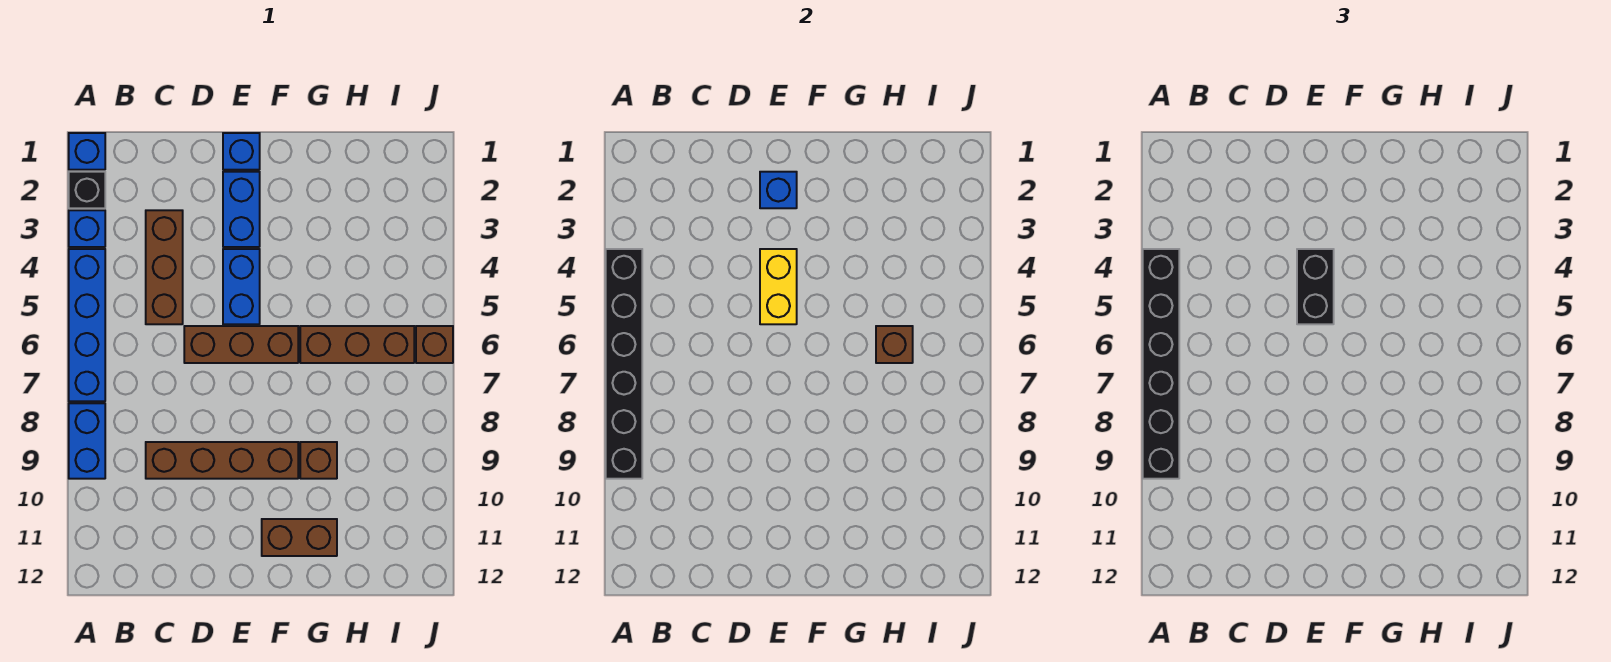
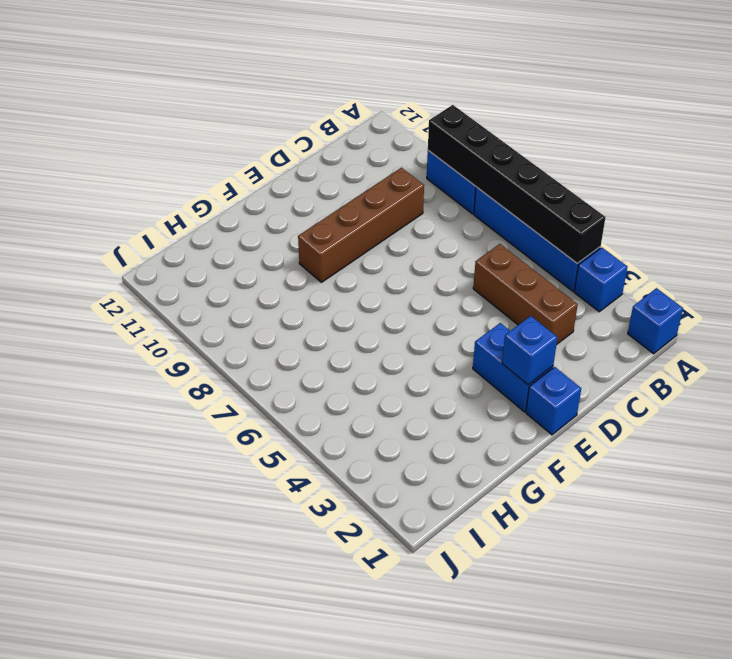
none -> black 1x1 brick [69,172,105,208]
none -> brown 1x3 brick [184,326,298,363]
none -> blue 1x2 brick [223,249,260,324]

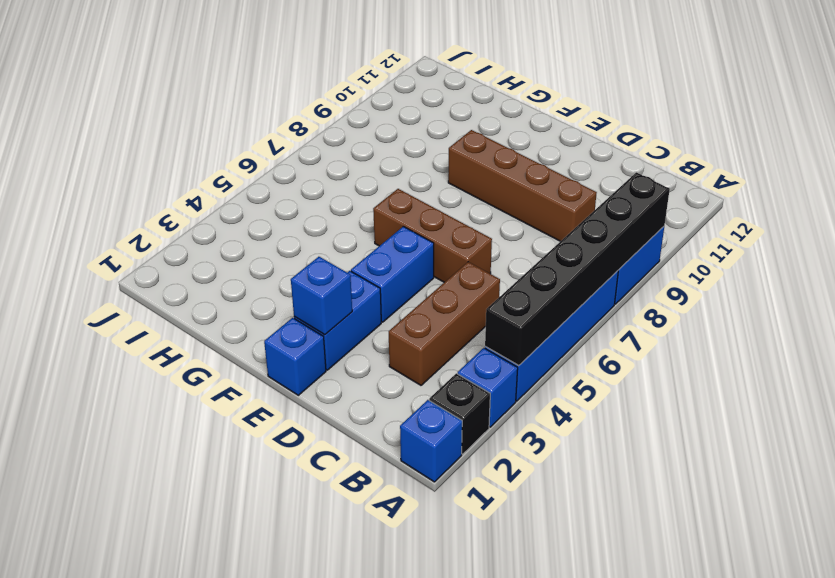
none -> brown 1x2 brick [262,519,337,556]
none -> brown 1x3 brick [300,326,414,363]
none -> brown 1x1 brick [300,442,337,479]

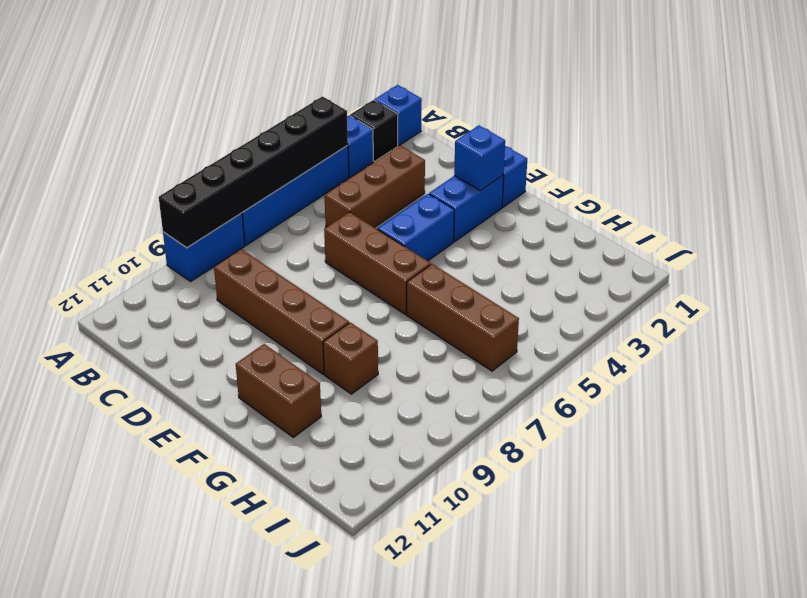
none -> brown 1x1 brick [416,326,453,363]
none -> yellow 1x2 brick [760,249,797,324]
none -> brown 1x1 brick [876,326,913,363]

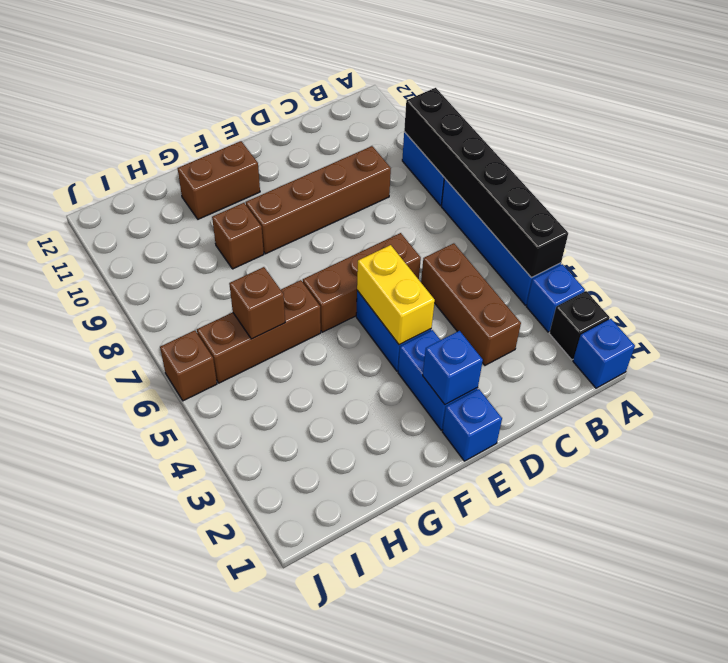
none -> black 1x6 brick [1143,249,1179,479]
none -> black 1x2 brick [1297,249,1334,324]

